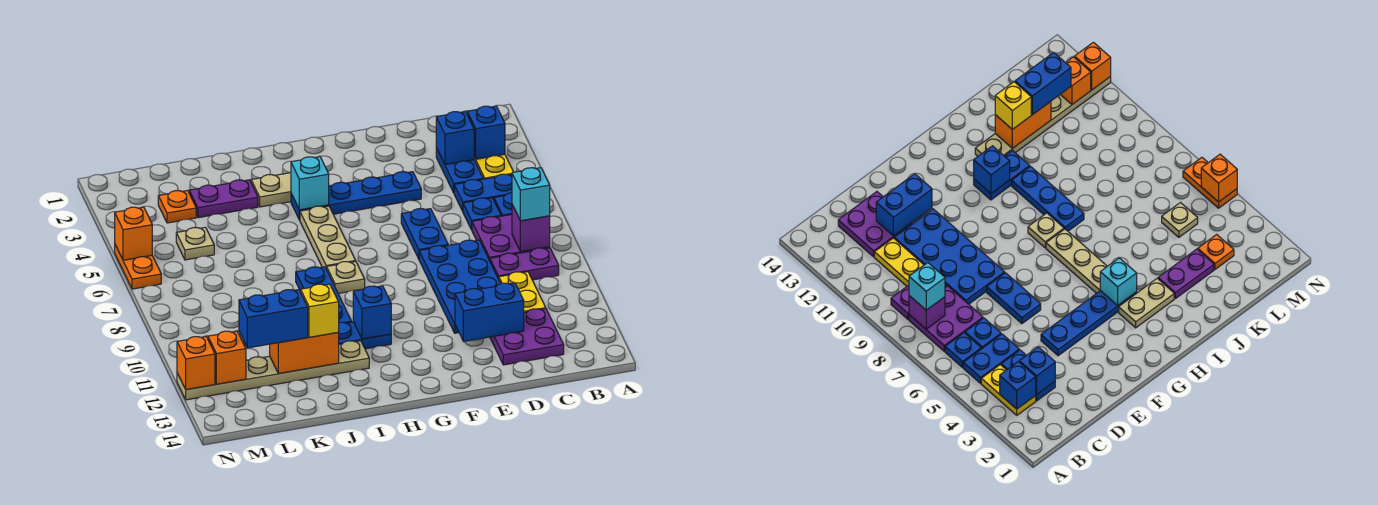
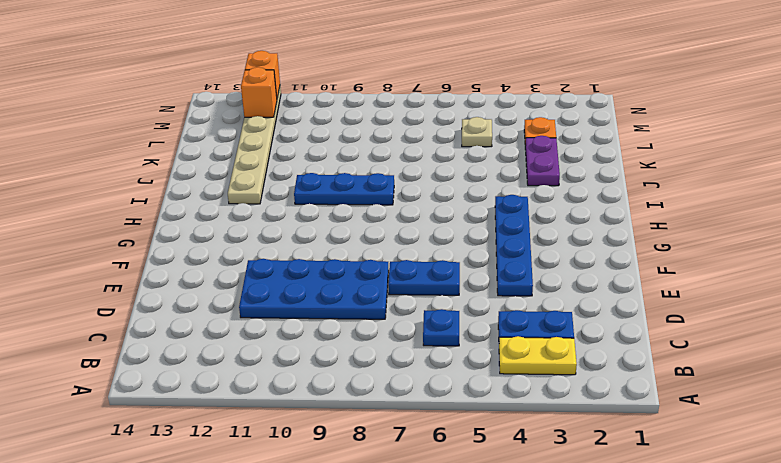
none -> blue 1x2 plate [454,174,512,211]
none -> blue 1x1 plate [494,193,512,216]
none -> purple 2x2 plate [472,215,550,260]
none -> purple 1x2 plate [490,248,559,280]

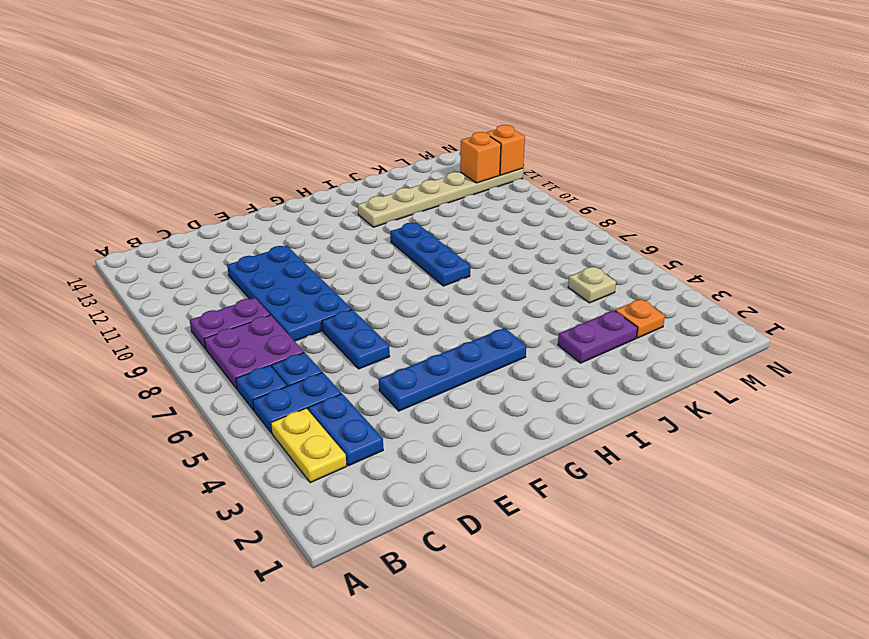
none -> yellow 1x2 plate [499,272,546,312]
none -> purple 2x2 plate [490,309,564,365]
none -> tan 1x2 plate [251,173,291,207]
none -> tan 1x3 plate [300,206,355,269]

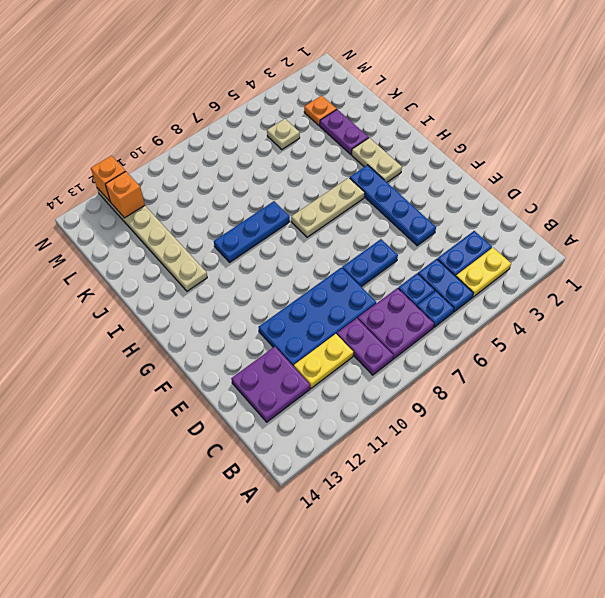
none -> tan 1x1 plate [327,261,365,293]
none -> blue 1x2 plate [338,322,391,349]
none -> orange 1x2 plate [115,245,161,289]
none -> blue 1x1 brick [467,106,505,159]

